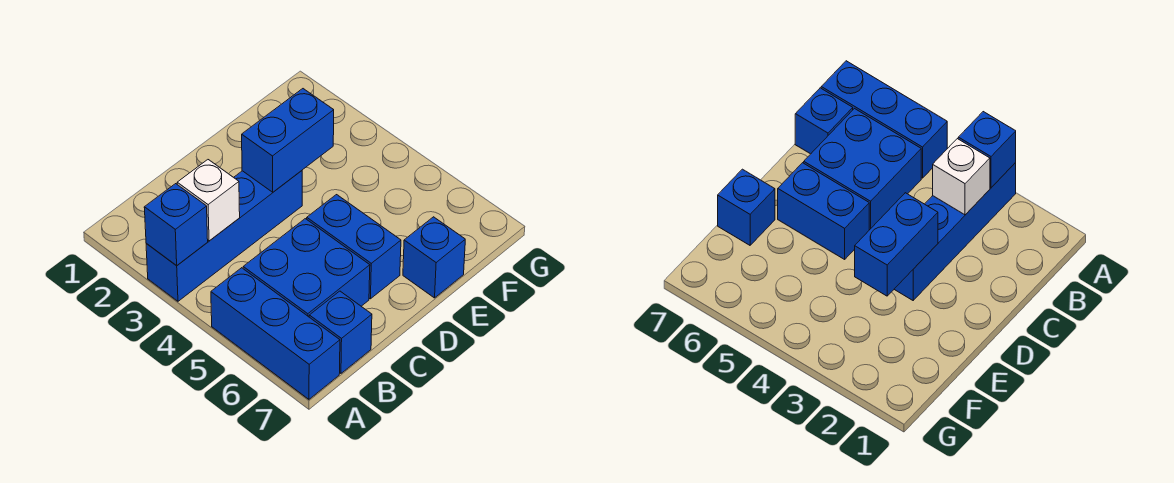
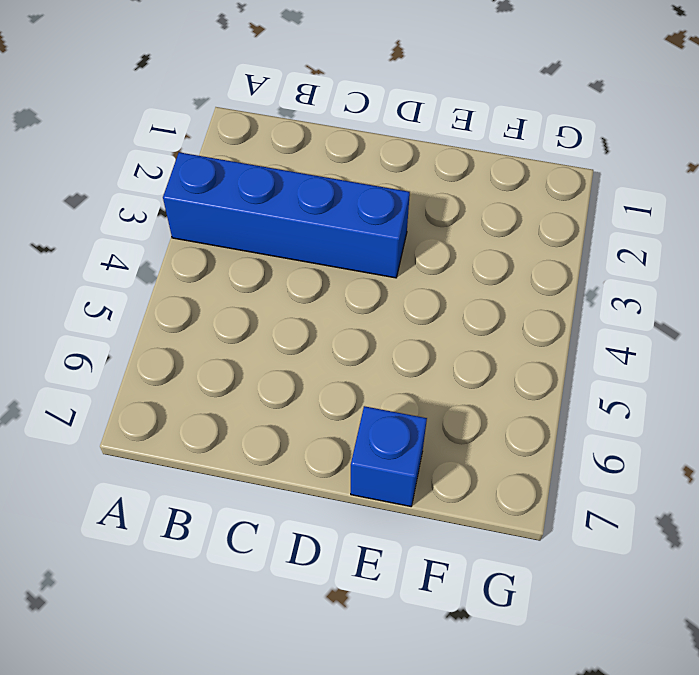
none -> blue 1x3 brick [211,268,340,399]
none -> blue 2x2 brick [243,219,370,317]

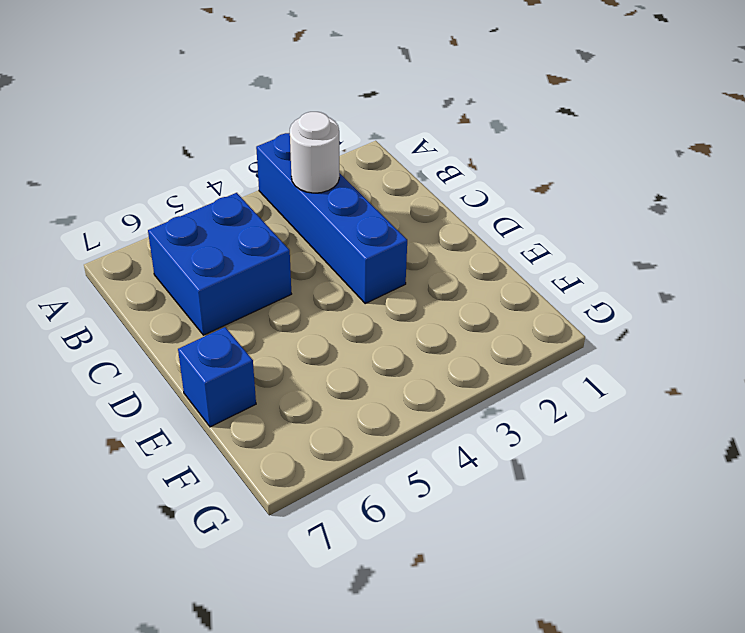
white 1x1 round brick [290,112,339,193] -> white 1x1 brick [177,160,240,241]
none -> blue 1x3 brick [211,268,340,399]
none -> blue 1x1 brick [309,291,372,373]

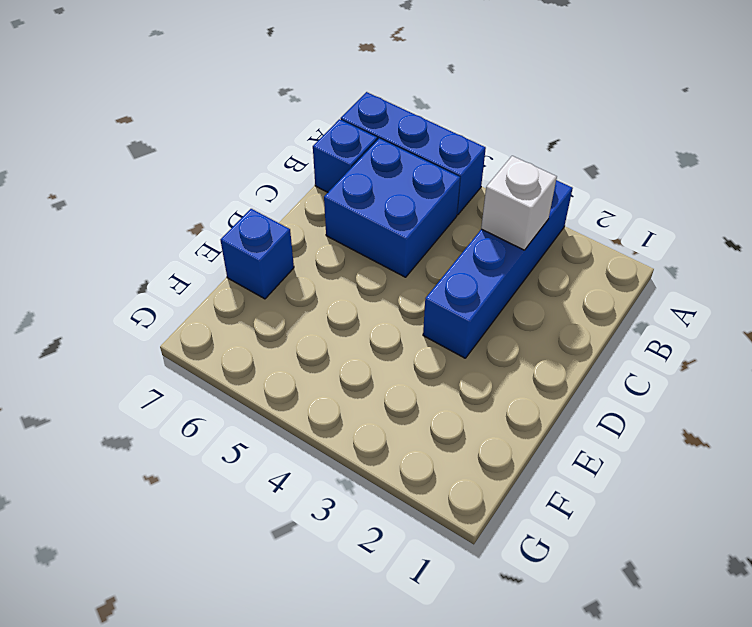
none -> blue 1x2 brick [307,195,401,299]
none -> blue 1x1 brick [144,184,208,266]

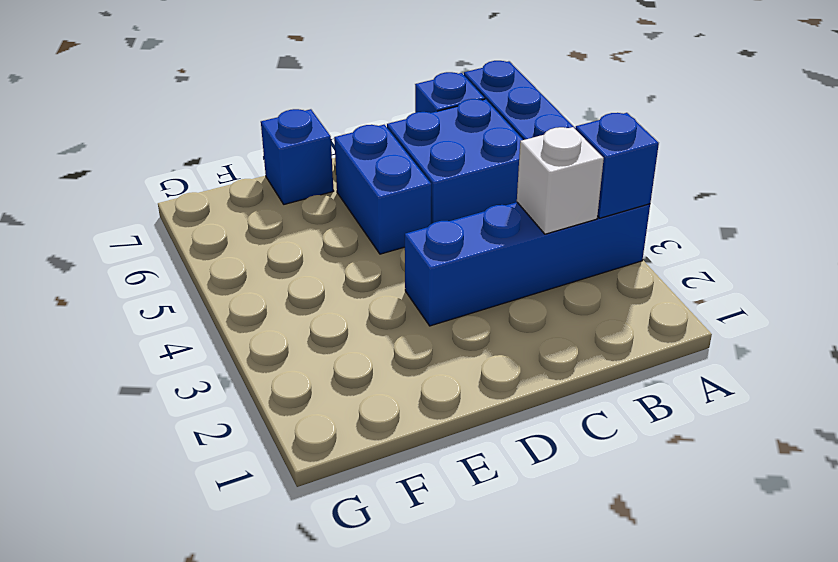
none -> blue 1x2 brick [242,89,334,192]

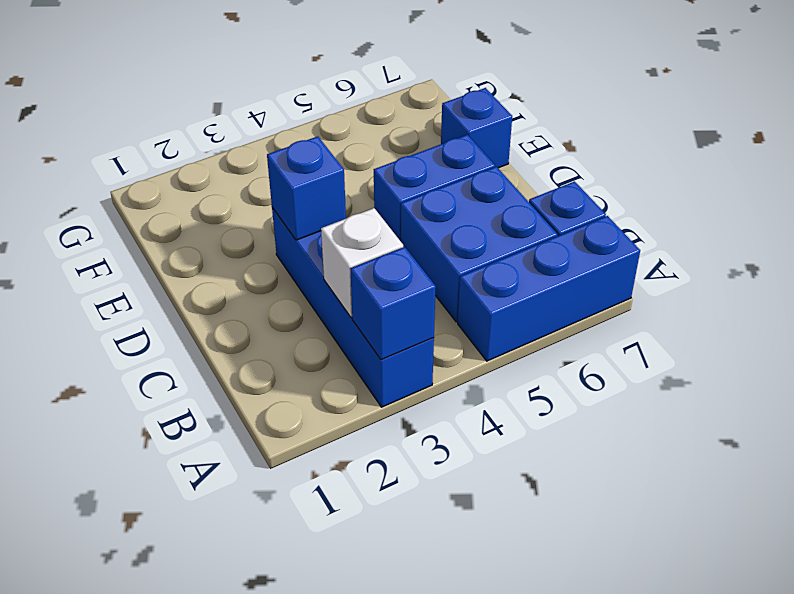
blue 1x1 brick [267,136,346,240] -> blue 1x2 brick [242,89,334,192]

